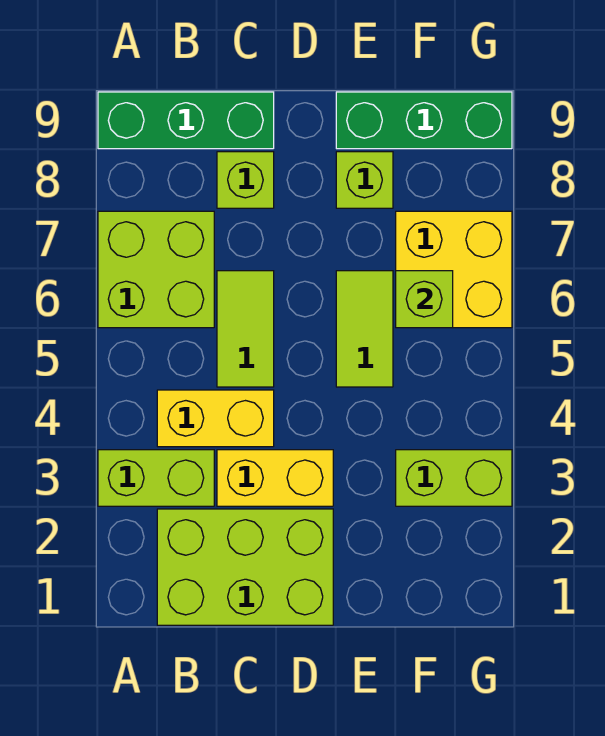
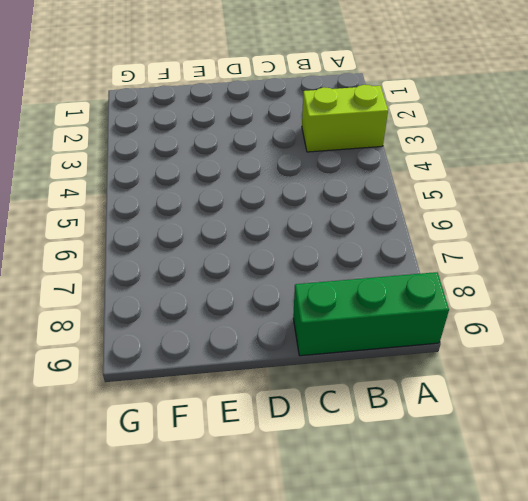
none -> lime 2x2 brick [98,211,214,328]
none -> lime 2x3 brick [157,509,333,625]
none -> yellow 1x2 brick [157,390,274,447]

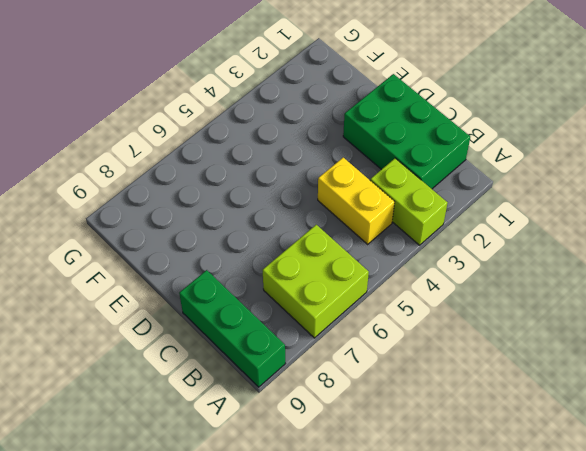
green 2x3 brick [343,74,470,189] -> lime 2x3 brick [157,509,333,625]
none -> yellow 1x2 brick [217,450,333,506]
none -> lime 1x2 tile [217,271,274,387]
none -> lime 1x1 brick [217,152,274,208]

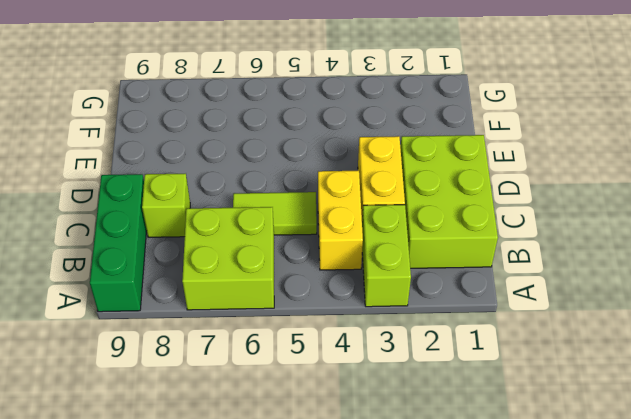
none -> lime 1x2 tile [336,271,393,387]
none -> lime 1x1 brick [336,152,393,208]
none -> green 1x3 brick [336,92,512,149]

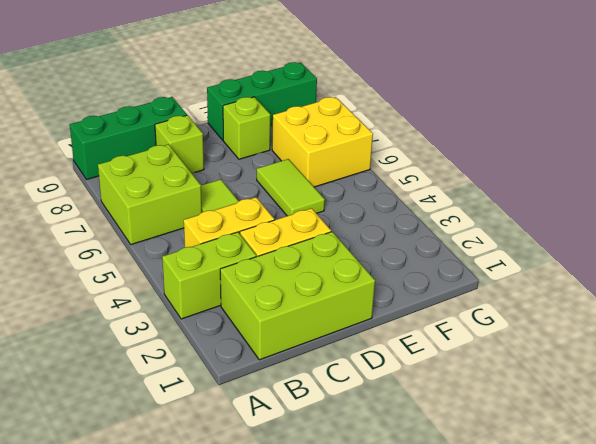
none -> lime 1x2 brick [396,450,512,506]
none -> lime 1x1 brick [396,271,453,328]

